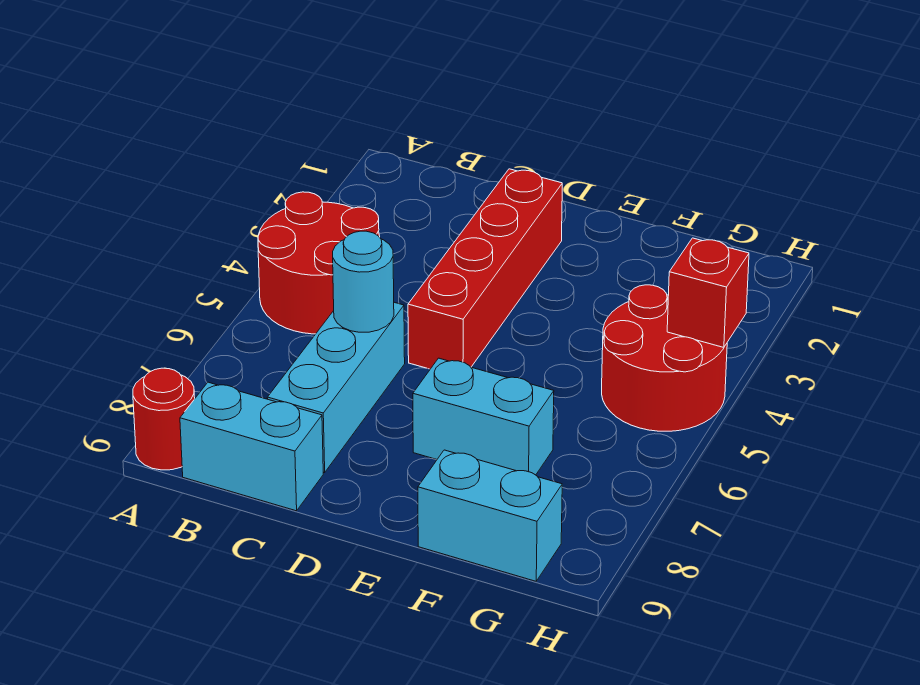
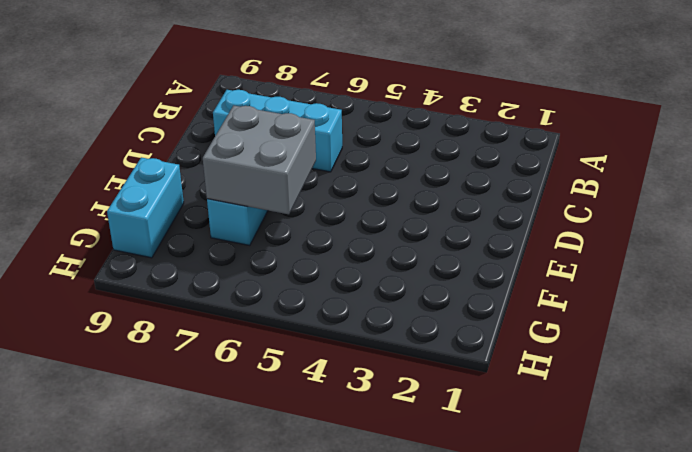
grey 2x2 brick [203,105,316,214] -> none
none -> red 2x2 round brick [258,192,380,334]
none -> red 1x1 round brick [133,368,195,470]

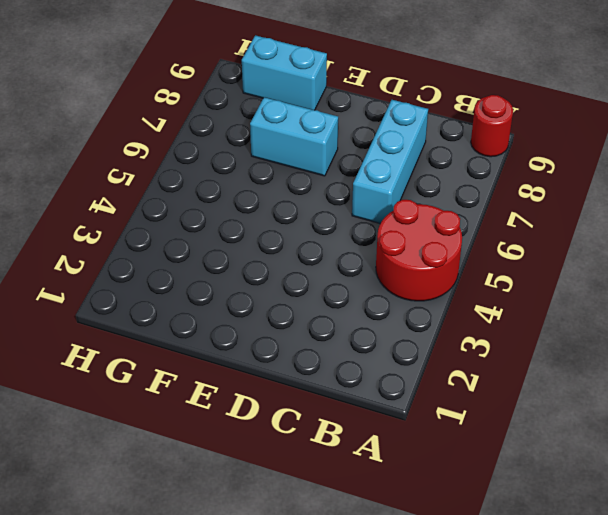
none -> cyan 1x2 brick [180,382,323,511]
none -> red 1x4 brick [408,169,562,369]

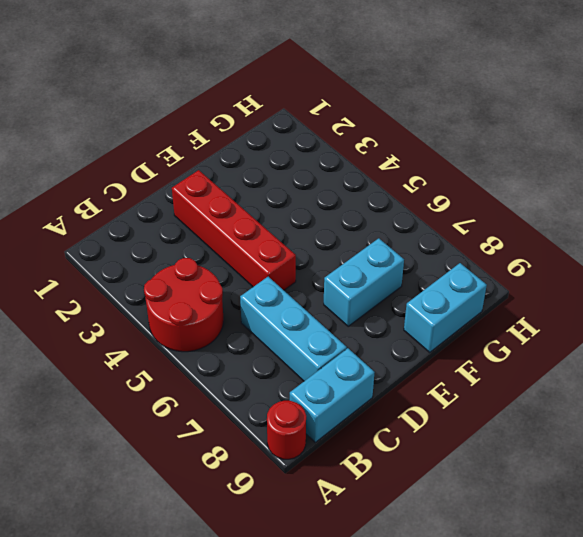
none -> red 2x2 round brick [602,285,727,431]
none -> cyan 1x1 round brick [333,231,394,332]

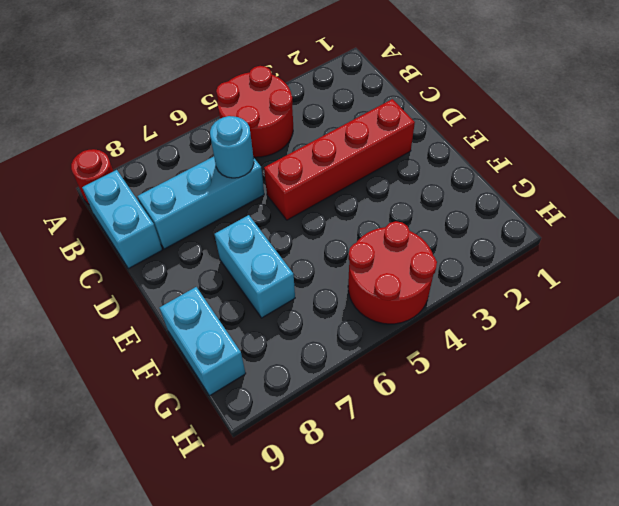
none -> red 1x1 brick [667,238,749,347]

